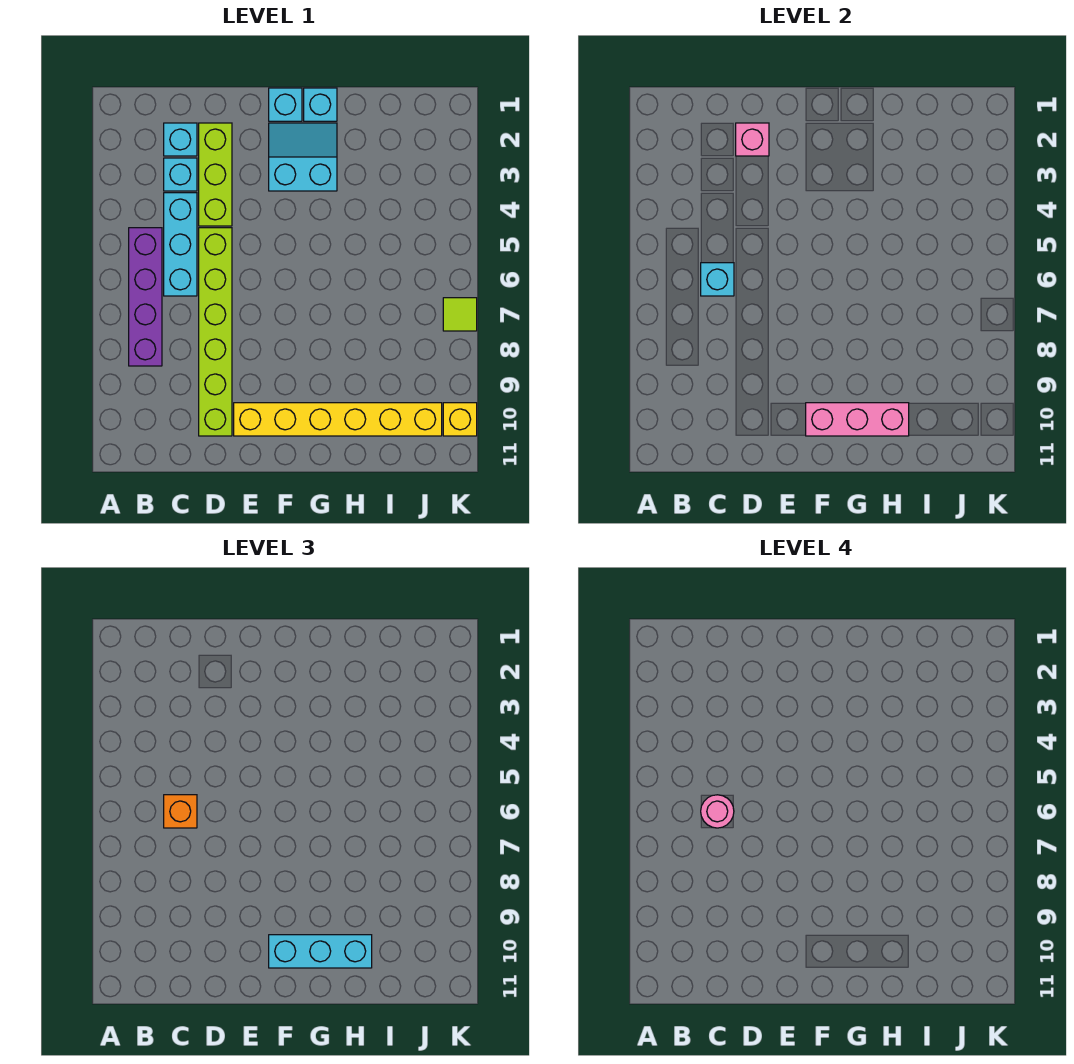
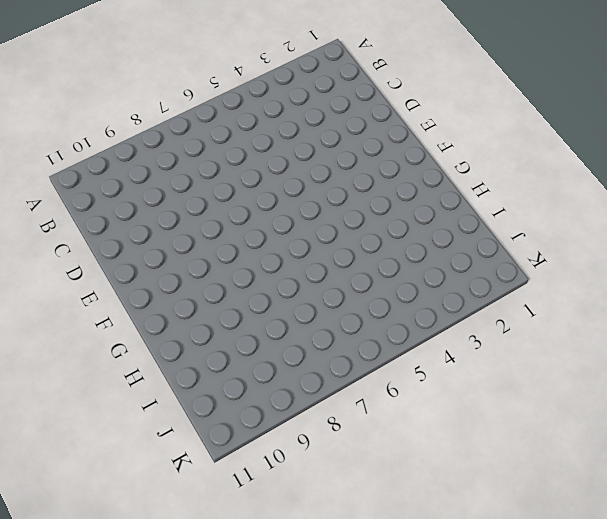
none -> purple 1x4 brick [129,228,162,366]
none -> cyan 1x1 brick [164,123,197,156]
none -> cyan 1x1 brick [164,158,197,191]

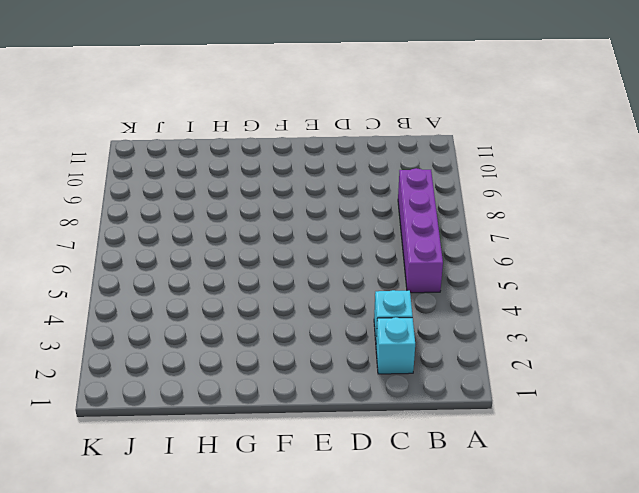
none -> cyan 1x3 brick [164,193,197,296]
none -> lime 1x3 brick [199,123,232,226]
none -> lime 1x6 brick [199,228,232,436]

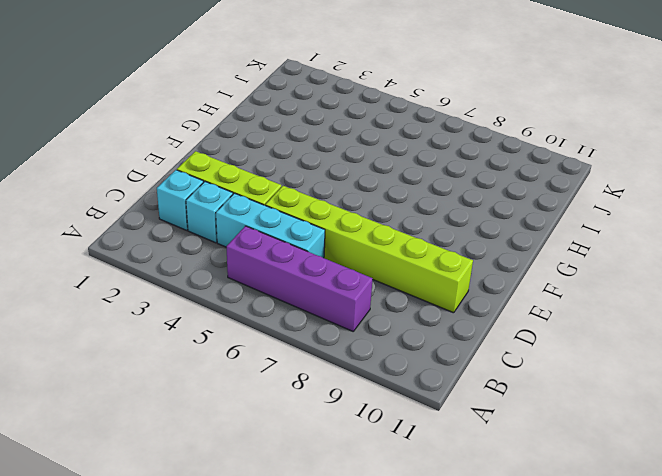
none -> yellow 1x6 brick [234,403,442,436]
none -> cyan 1x1 brick [269,88,302,121]
none -> cyan 2x2 slope [269,123,337,191]

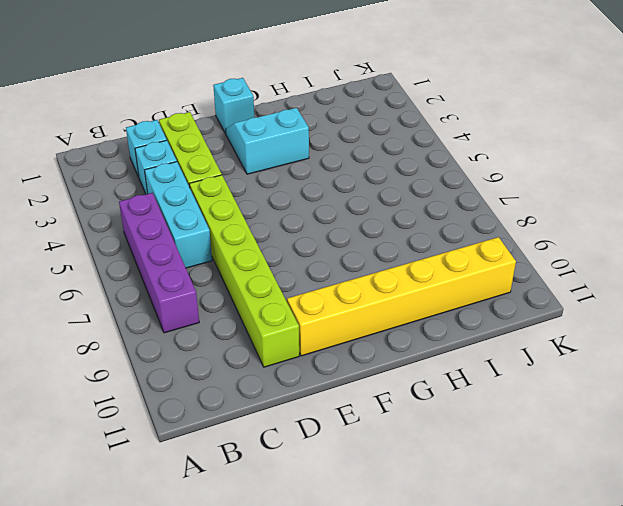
none -> cyan 1x1 brick [304,88,337,121]
none -> lime 1x1 tile [443,298,477,331]
none -> yellow 1x1 brick [443,403,477,436]

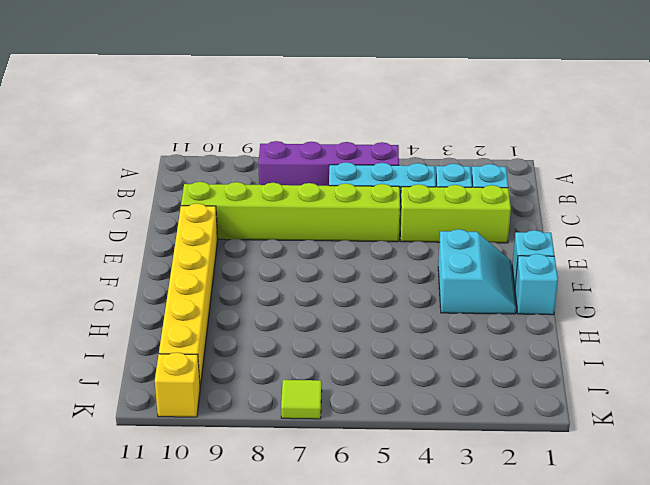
none -> cyan 1x1 brick [701,263,734,296]
none -> pink 1x1 brick [736,123,769,156]
none -> pink 1x3 brick [806,403,909,436]

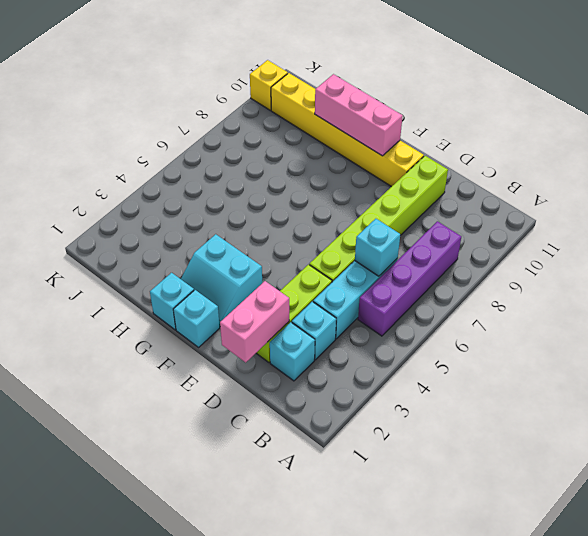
pink 1x2 brick [220,281,289,362] -> pink 1x1 brick [736,123,769,156]
none -> lime 1x1 tile [443,298,477,331]
none -> orange 1x1 brick [164,795,197,828]
none -> cyan 1x3 brick [269,935,372,968]

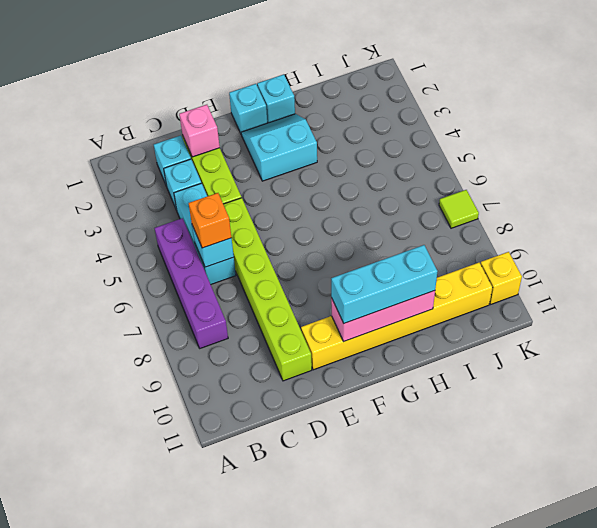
none -> pink 1x1 round brick [701,795,734,828]

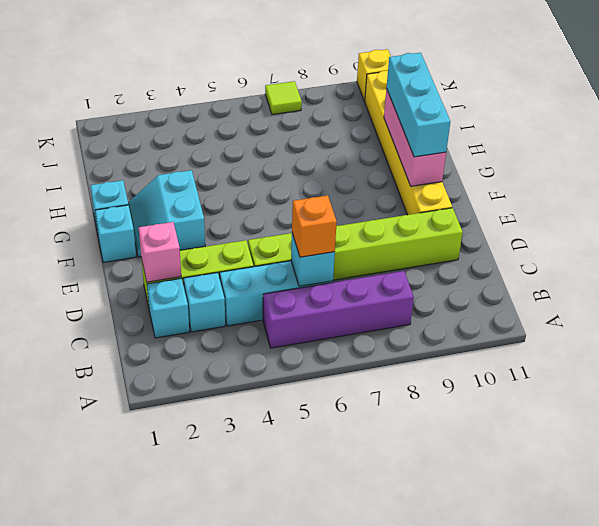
none -> pink 1x1 round brick [701,795,734,828]

